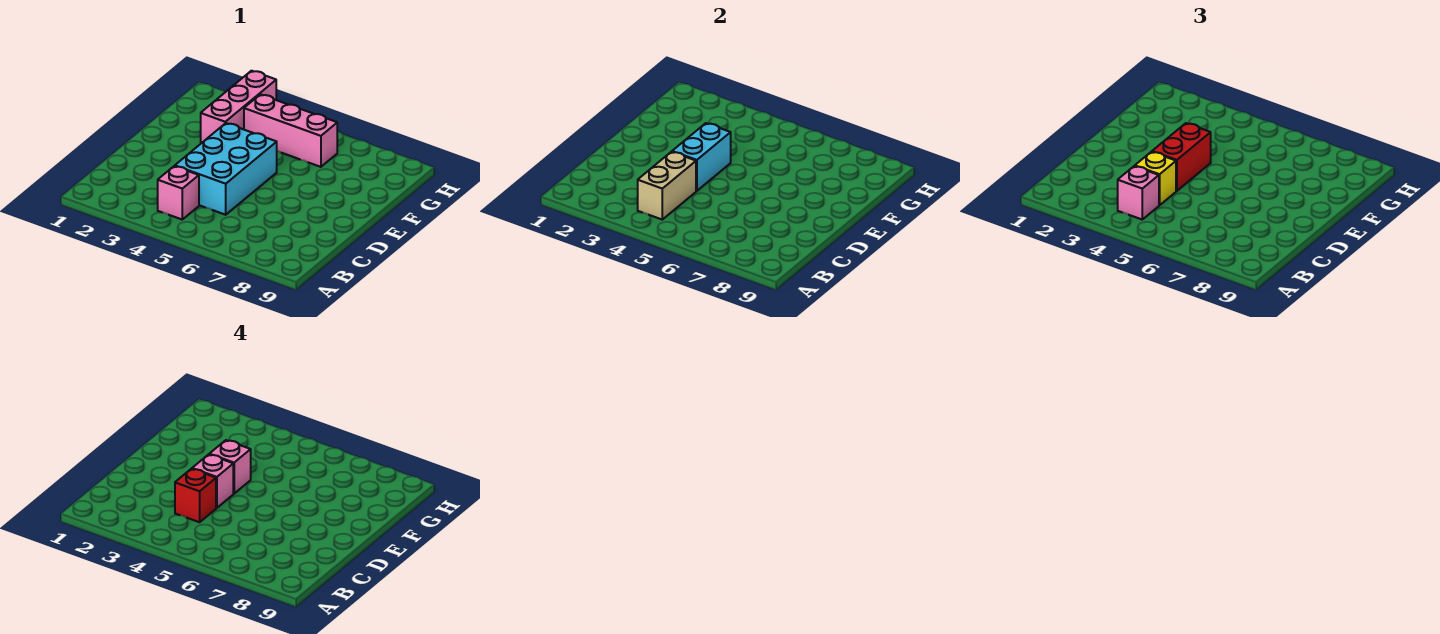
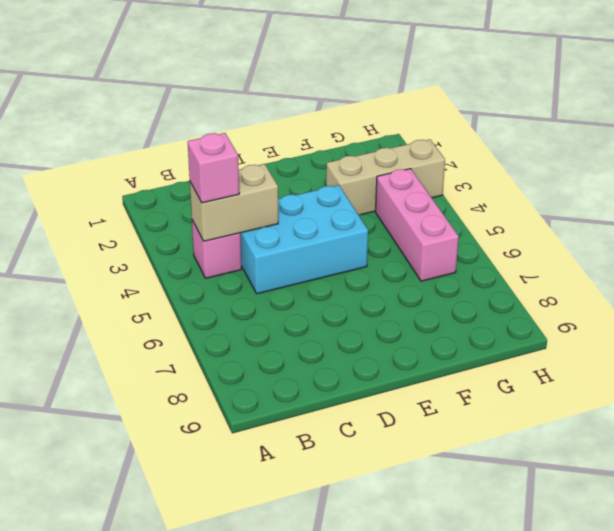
tan 1x3 brick [326,139,445,215] -> pink 1x3 brick [201,71,276,143]
none -> cyan 1x2 brick [672,123,731,191]
none -> yellow 1x1 brick [1135,152,1176,205]
none -> red 1x2 brick [1152,123,1211,191]

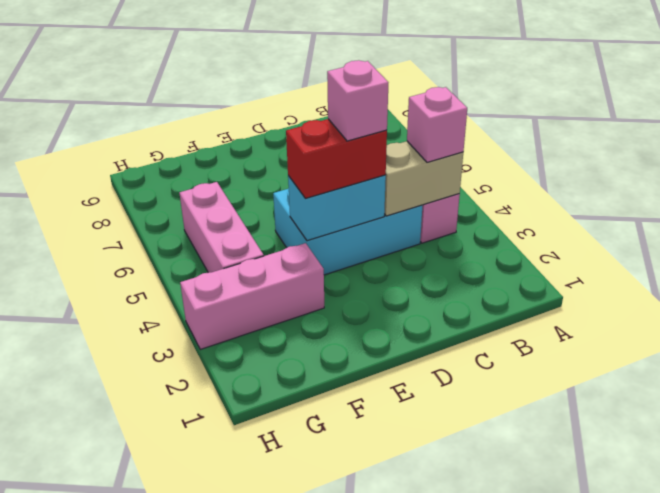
none -> yellow 1x1 brick [1135,152,1176,205]
none -> red 1x1 brick [175,469,216,522]
none -> pink 1x1 brick [209,440,251,494]

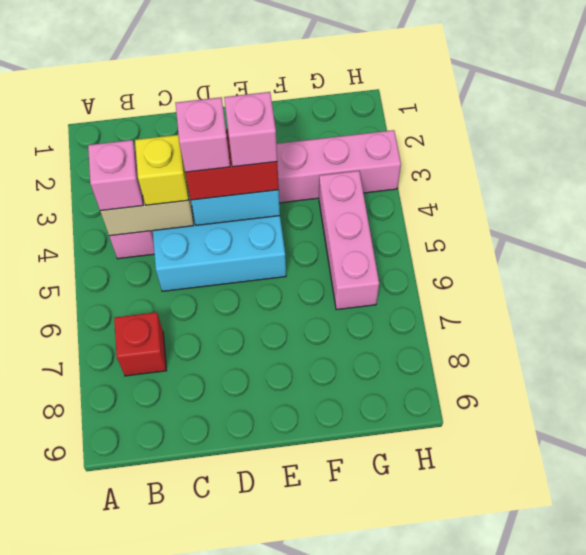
red 1x1 brick [114,312,166,376] -> red 1x1 brick moved to [175,469,216,522]

